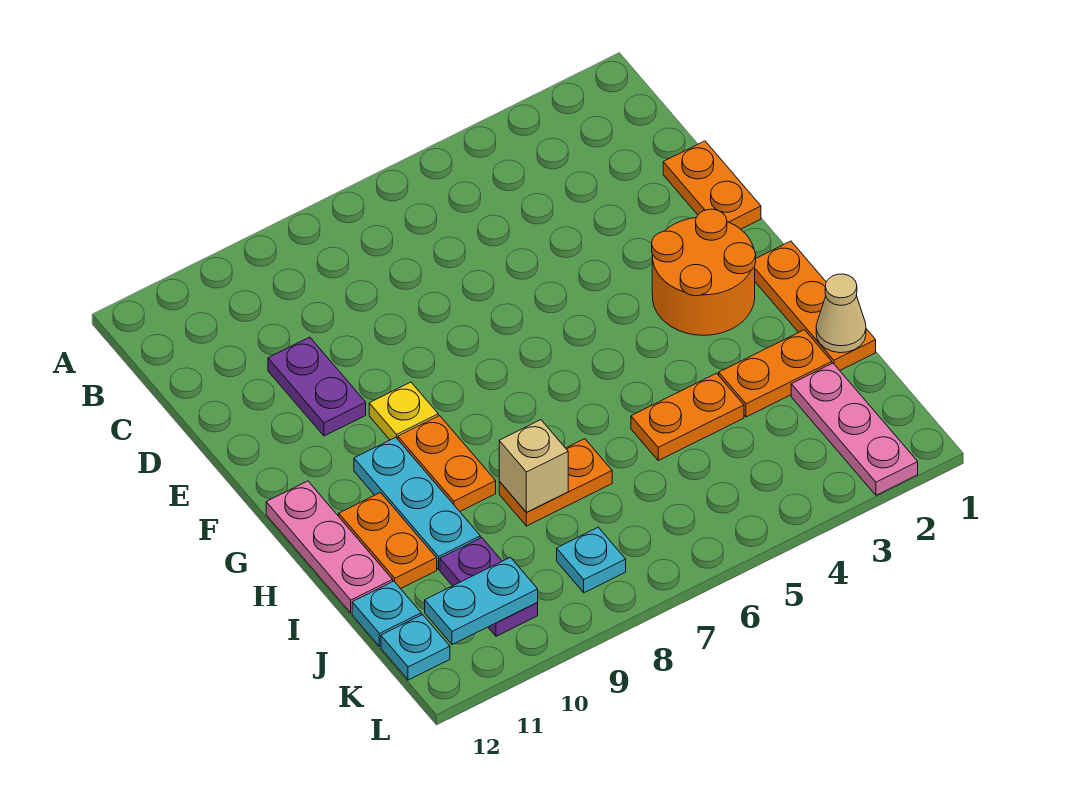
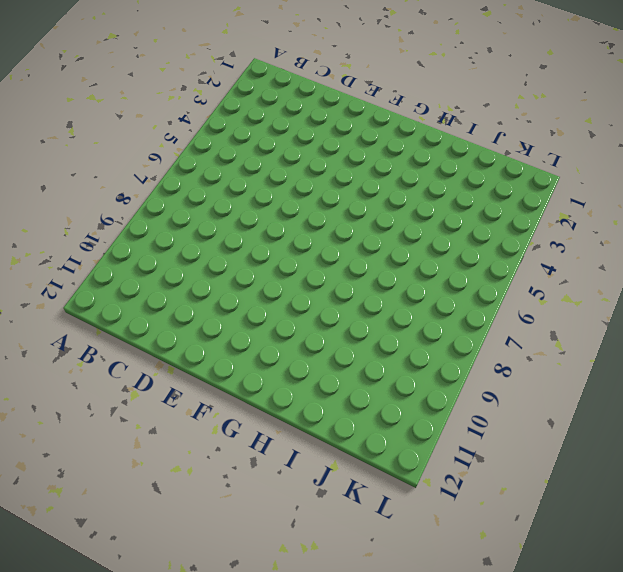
none -> orange 1x2 plate [663,141,761,229]
none -> purple 1x2 plate [268,337,366,436]
none -> orange 2x2 round brick [652,209,756,335]

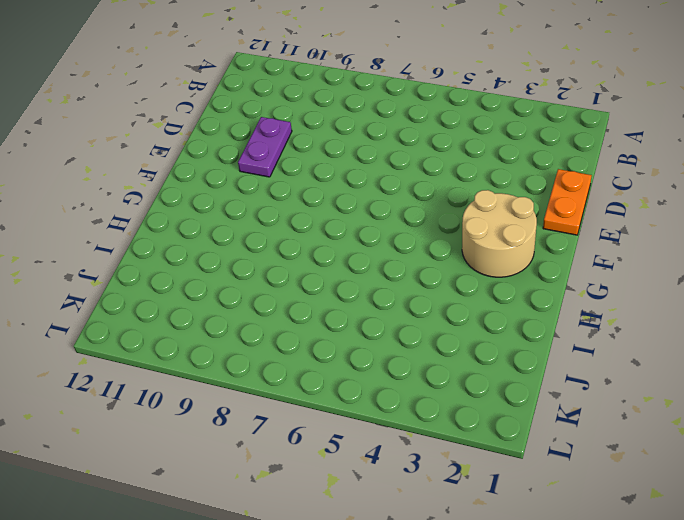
tan 2x2 round brick [462,190,537,277] -> orange 2x2 round brick [652,209,756,335]
none -> yellow 1x1 plate [369,382,438,440]
none -> orange 1x3 plate [755,241,876,370]
none -> orange 1x2 plate [398,416,496,511]

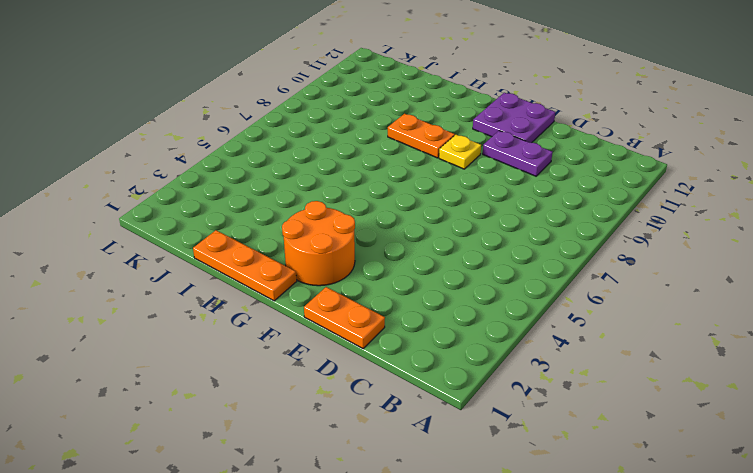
purple 2x2 plate [473,93,555,143] -> none
none -> cyan 1x3 plate [354,437,480,569]
none -> pink 1x3 plate [266,481,393,613]
none -> orange 1x2 plate [339,493,437,589]

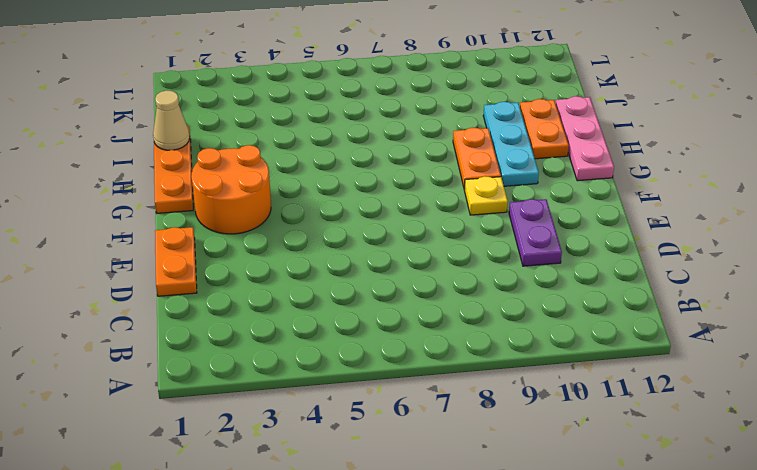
none -> orange 1x2 plate [719,330,832,417]
none -> orange 1x2 plate [631,373,744,460]
none -> orange 1x2 plate [499,439,612,526]

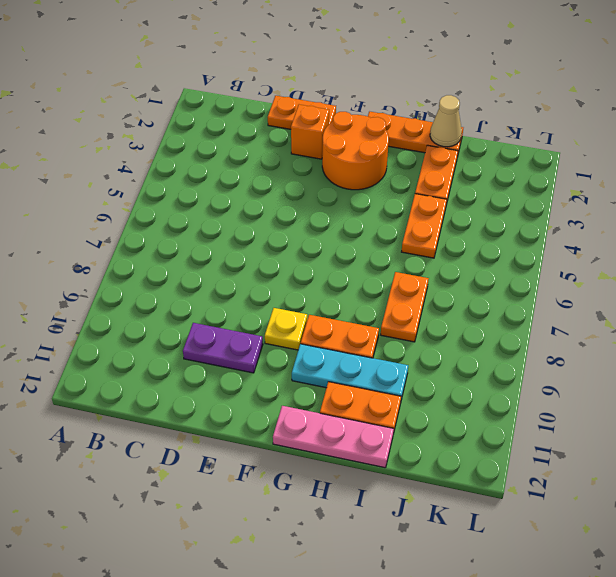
orange 1x1 brick [291,105,329,159] -> none
none -> pink 1x3 plate [791,363,918,495]
none -> purple 1x2 plate [440,538,538,636]
none -> cyan 1x1 plate [352,581,421,647]

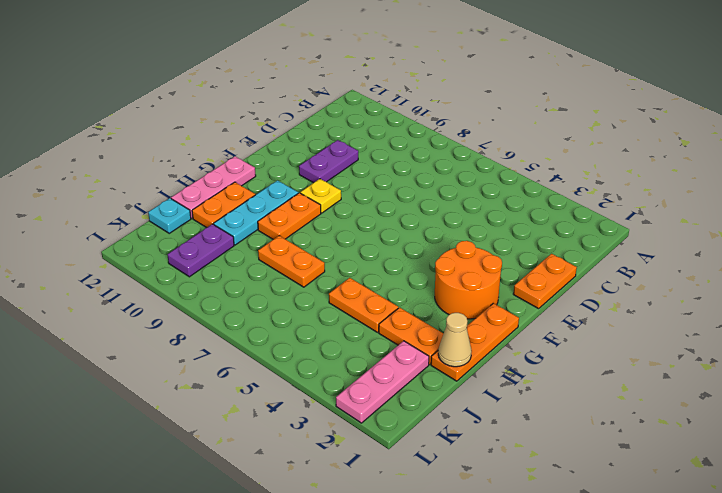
none -> cyan 1x1 plate [557,527,626,593]
none -> cyan 1x1 plate [381,615,450,680]
none -> tan 1x1 brick [499,420,568,513]

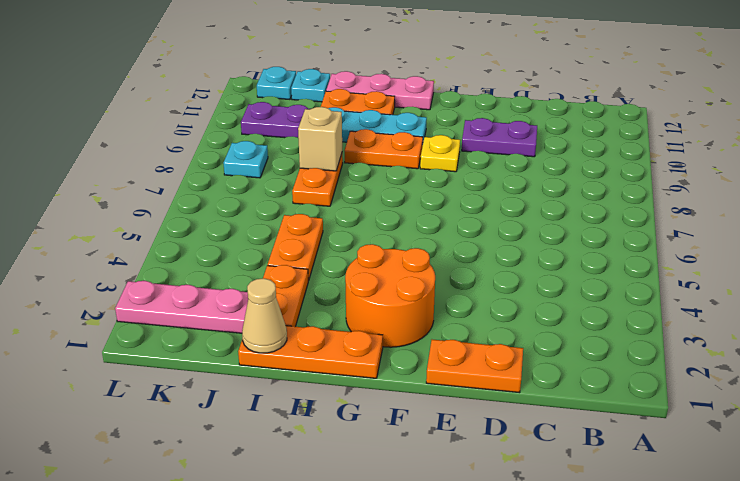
none -> cyan 1x2 plate [425,557,538,645]

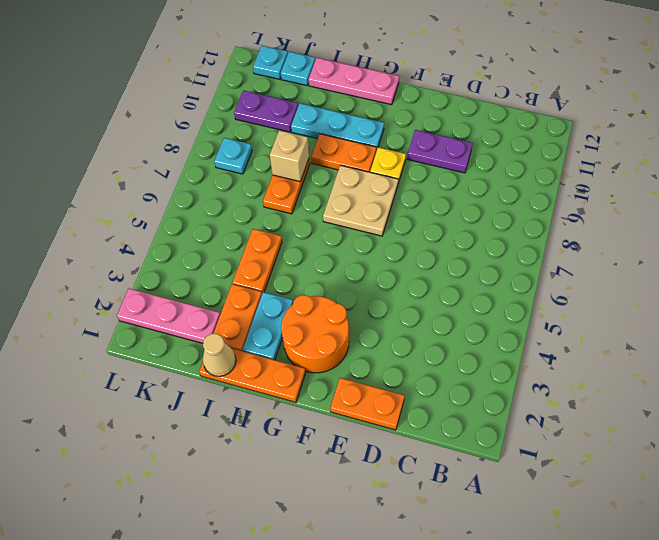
tan 2x2 plate [323,165,398,236] -> none
cyan 1x2 plate [242,292,293,360] -> cyan 1x2 plate moved to [425,557,538,645]
none -> orange 1x2 plate [339,493,437,589]

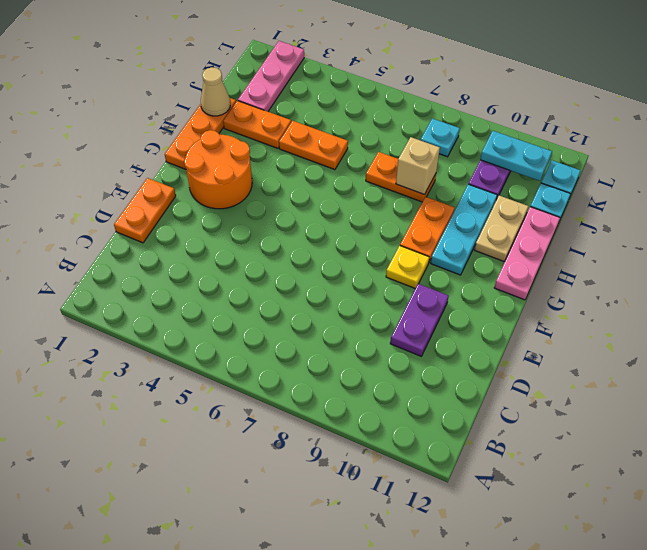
tan 1x2 plate [475,196,528,261] -> orange 1x2 plate [339,493,437,589]

